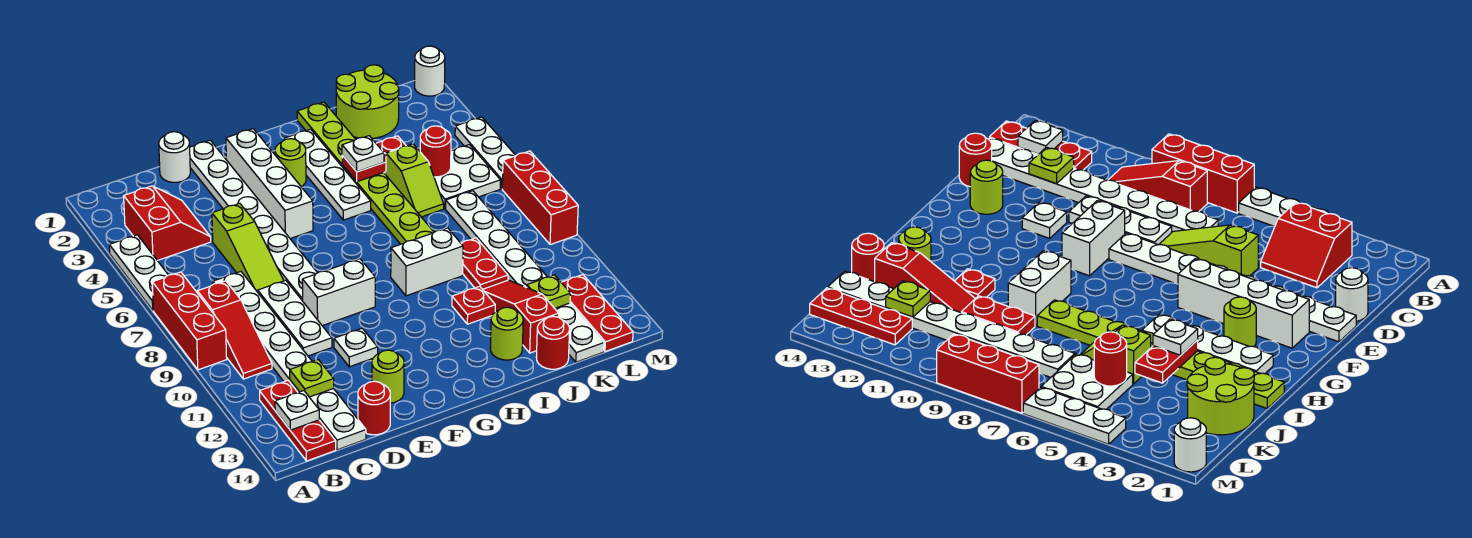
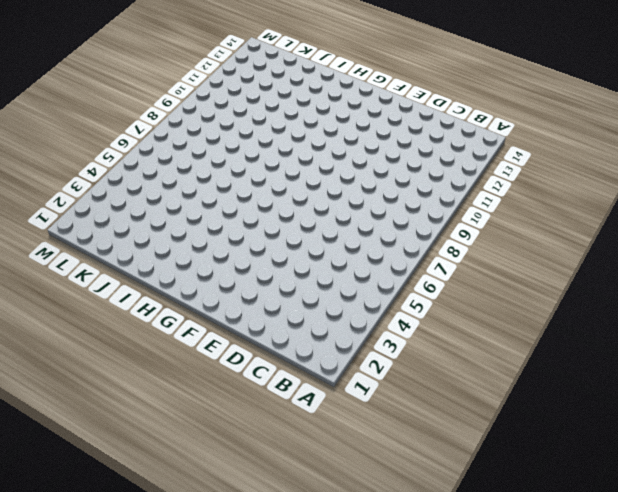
none -> white 1x3 plate [109,235,168,310]
none -> red 1x3 brick [152,272,227,370]
none -> red 2x2 slope [124,186,211,261]
none -> red 1x3 slope [197,281,272,379]

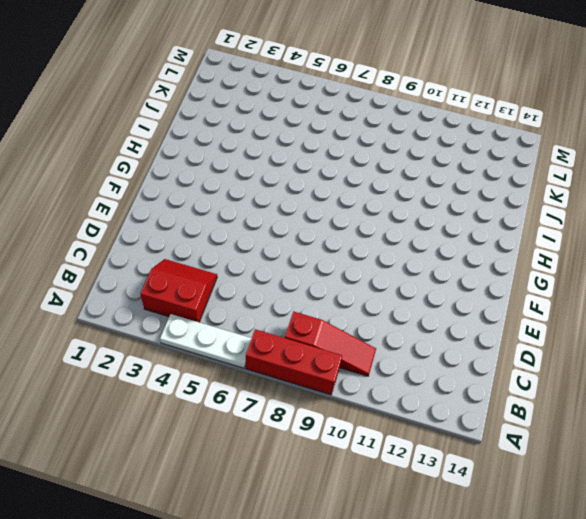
none -> red 1x3 plate [260,381,336,461]
none -> white 1x8 plate [213,272,366,450]
none -> white 1x1 round brick [159,132,190,182]
none -> lime 1x3 slope [212,203,284,292]

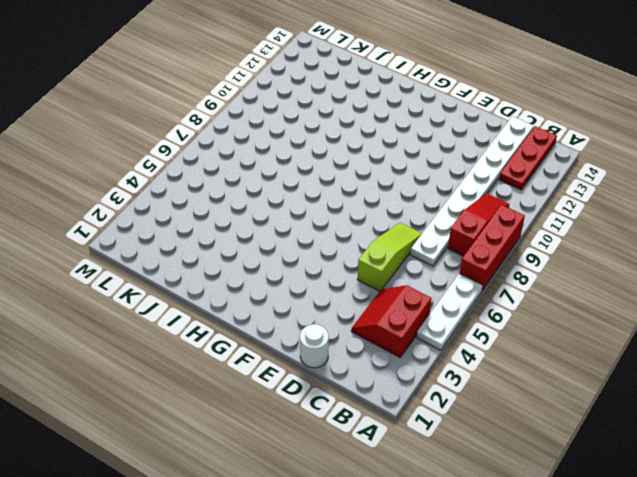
none -> white 1x3 plate [258,280,332,356]
none -> red 1x1 round brick [358,381,390,435]
none -> white 1x8 plate [190,140,317,301]
none -> white 1x2 brick [302,259,375,326]

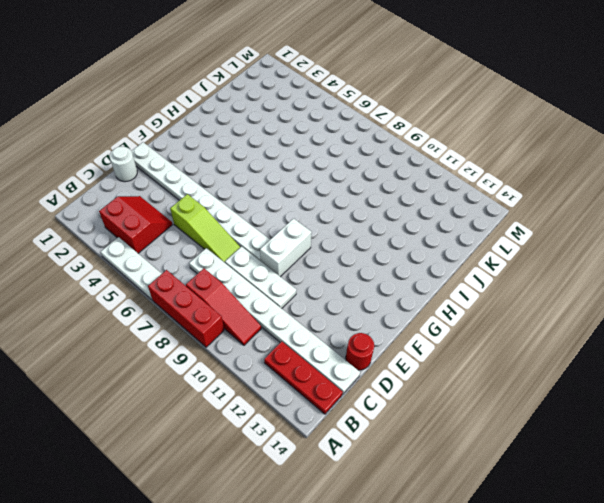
none -> white 1x1 plate [334,328,378,367]
none -> lime 1x1 round brick [372,350,404,403]
none -> white 1x4 brick [226,129,313,239]
none -> lime 1x1 round brick [275,139,306,187]

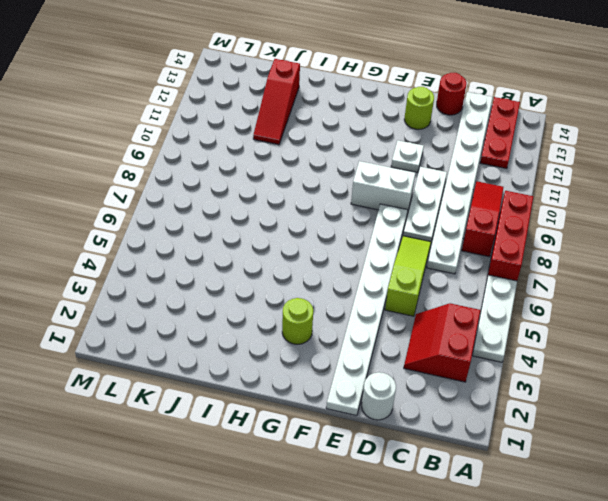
none -> white 1x4 brick [226,129,313,239]
none -> white 1x4 plate [284,129,371,220]
none -> white 1x2 brick [391,228,463,296]
none -> lime 1x8 plate [297,102,434,244]

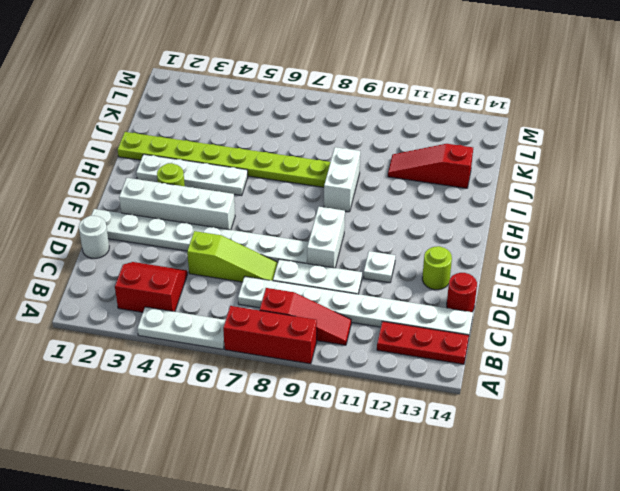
none -> red 1x1 plate [452,286,495,324]
none -> lime 1x1 round brick [490,307,523,360]
none -> lime 2x2 round brick [336,65,399,138]
none -> lime 1x2 slope [386,144,444,217]

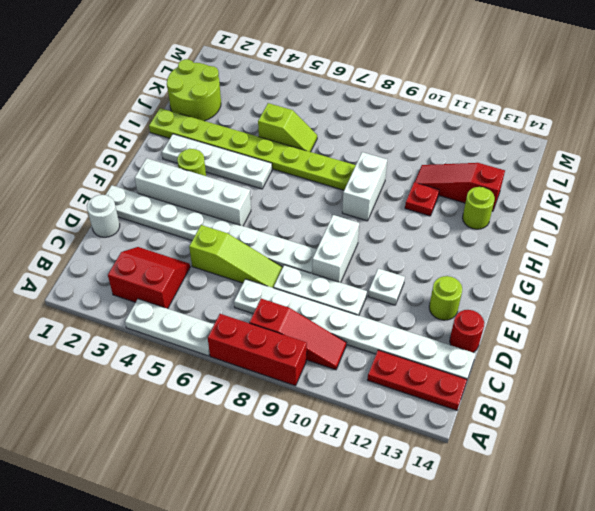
none -> red 1x2 plate [461,238,508,289]
none -> red 1x1 round brick [536,316,570,369]
none -> white 2x2 plate [434,145,500,209]
none -> white 1x8 plate [446,191,604,362]

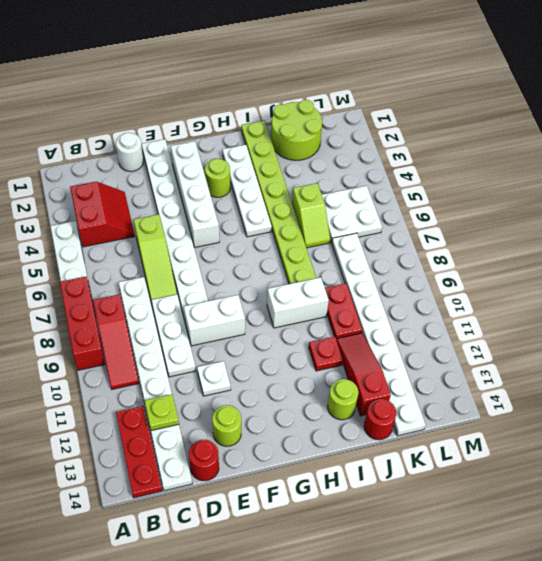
none -> red 1x3 plate [561,275,633,352]
none -> white 1x1 round brick [415,46,445,96]
none -> white 1x3 plate [455,117,516,189]
none -> red 1x3 brick [502,151,578,245]

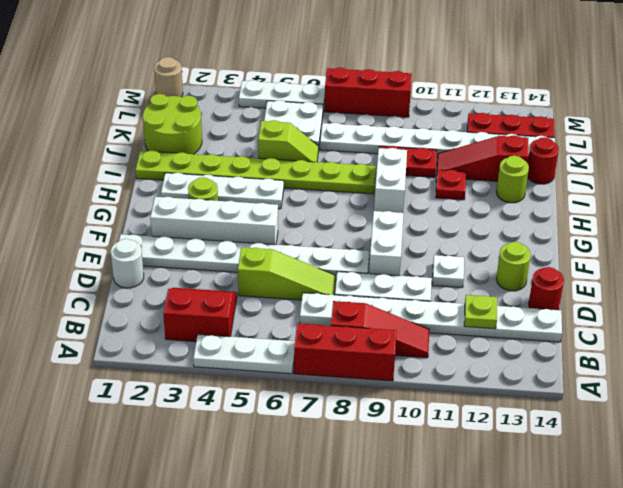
tan 1x1 round brick [154,57,183,97] -> white 1x1 round brick [415,46,445,96]
none -> red 1x3 plate [260,381,336,461]
none -> white 1x1 plate [275,391,319,430]
none -> red 1x2 plate [342,136,406,182]
none -> red 1x1 round brick [420,126,451,177]

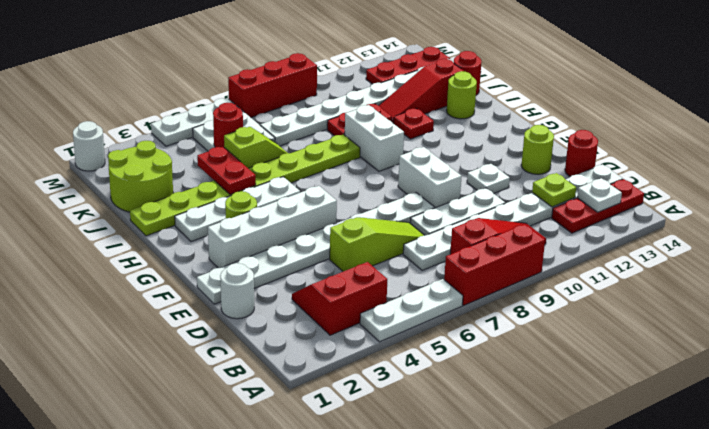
none -> lime 1x1 plate [527,275,570,308]
none -> white 1x1 plate [342,136,384,172]

